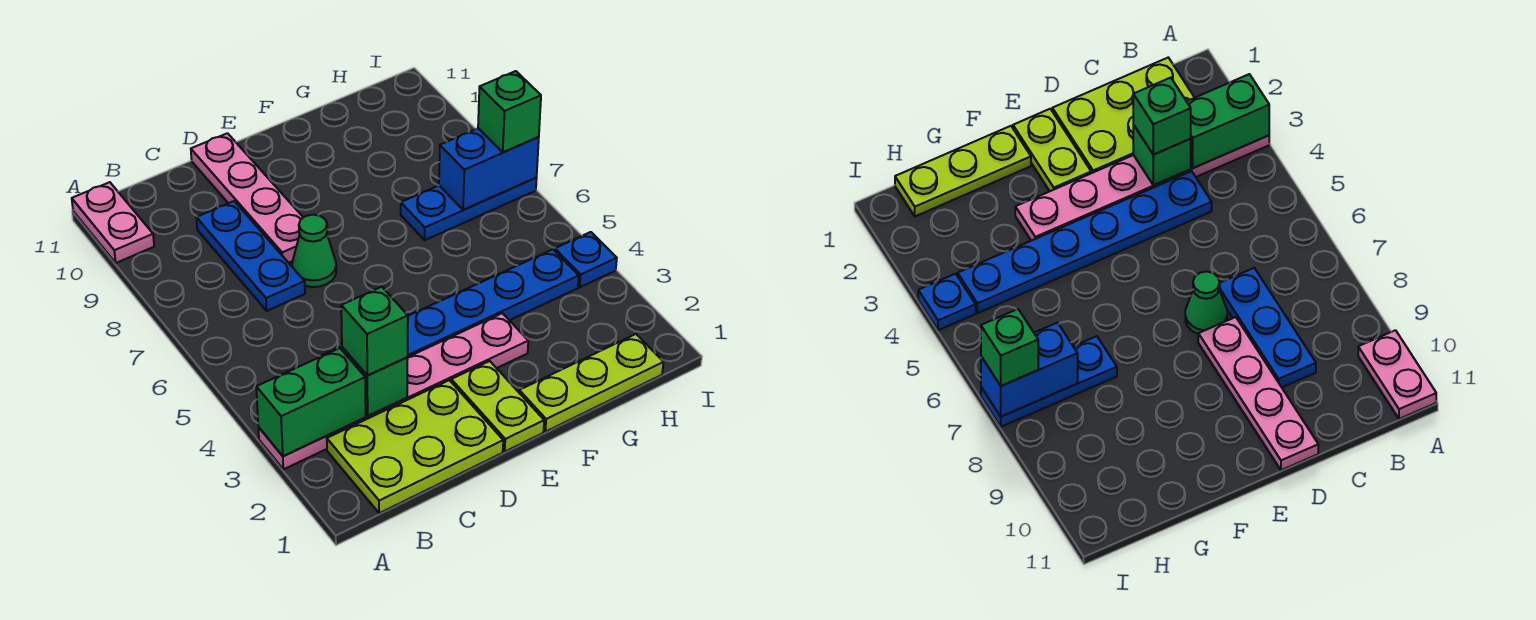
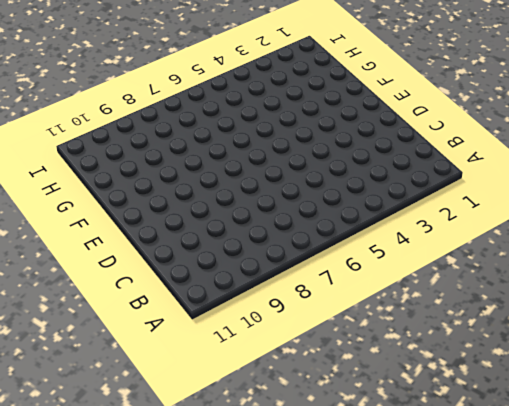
none -> pink 1x6 plate [258,313,528,469]
none -> pink 1x2 plate [72,182,154,263]
none -> lime 2x3 plate [327,380,503,513]

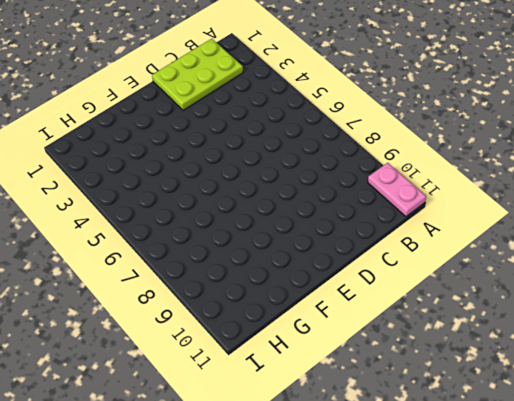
none -> pink 1x6 plate [258,313,528,469]
none -> blue 1x6 plate [317,249,579,358]
none -> blue 1x3 plate [196,201,305,311]

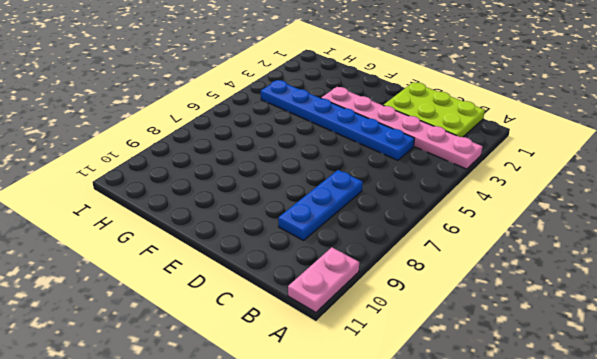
none -> green 1x1 cone [292,215,336,287]
none -> pink 1x4 plate [191,133,303,263]
none -> lime 1x2 plate [451,361,544,452]

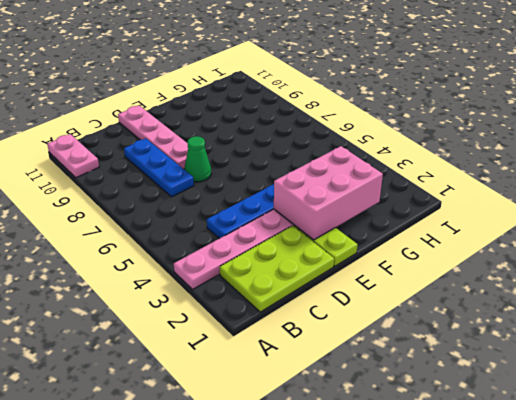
pink 2x3 brick [274,146,383,240] -> none
none -> lime 1x3 plate [519,334,664,432]
none -> blue 1x3 plate [401,178,537,240]
none -> blue 1x1 plate [555,232,617,287]

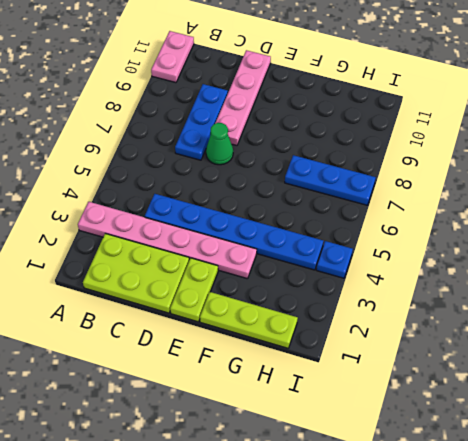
none -> green 1x2 brick [256,348,366,456]
none -> green 1x1 brick [342,347,408,416]
none -> blue 1x2 brick [439,128,539,210]

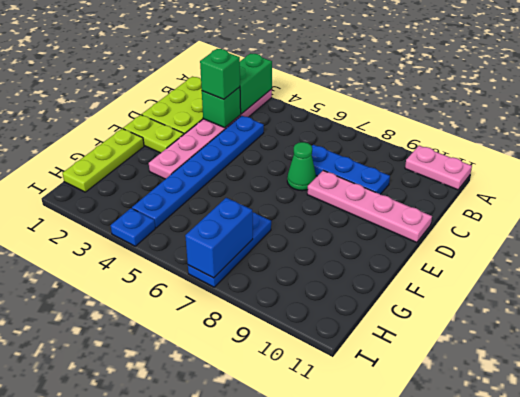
none -> green 1x1 brick [478,71,541,152]

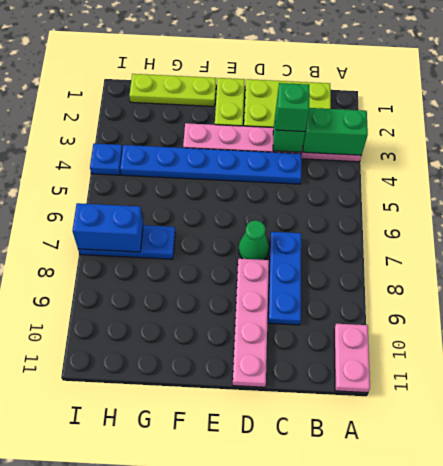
none -> green 1x1 brick [478,71,541,152]

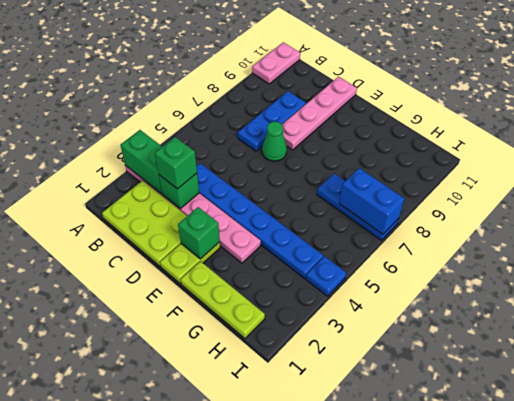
green 1x1 brick [178,207,220,259] -> green 1x1 brick moved to [478,71,541,152]

